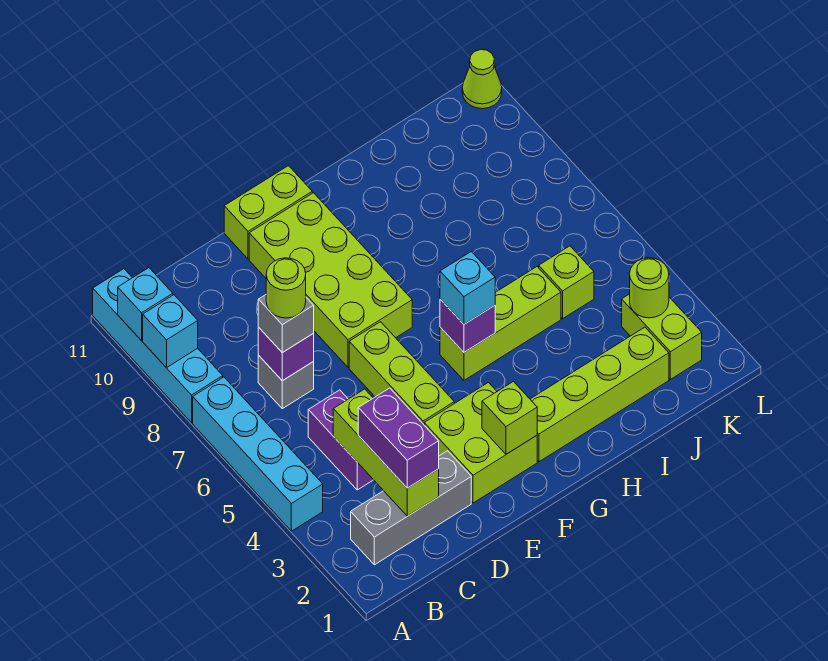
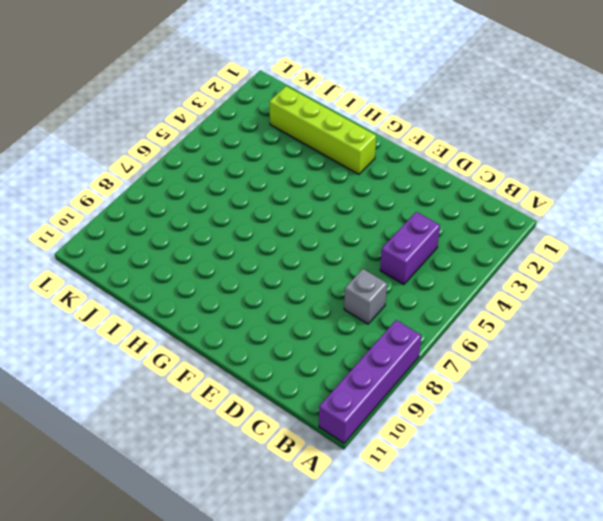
purple 1x4 brick [319,320,421,443] -> cyan 1x4 brick [93,269,223,423]
none -> cyan 1x4 brick [193,377,323,531]
none -> grey 1x3 brick [351,451,471,565]
none -> lime 2x2 brick [424,383,537,503]

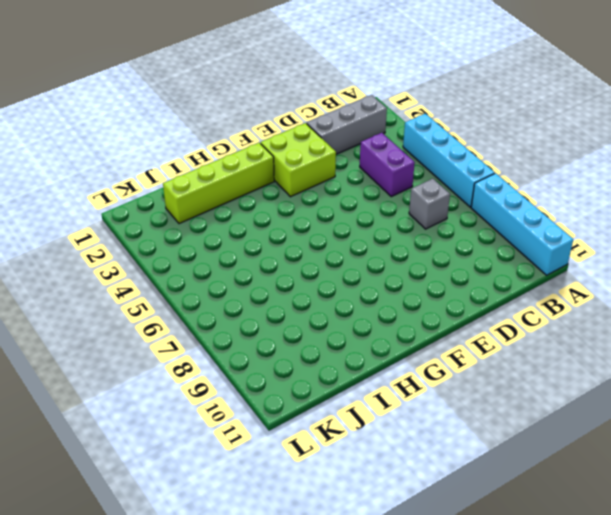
none -> lime 1x3 brick [349,322,454,424]
none -> lime 2x4 brick [249,193,412,367]
none -> lime 1x2 brick [224,166,312,259]

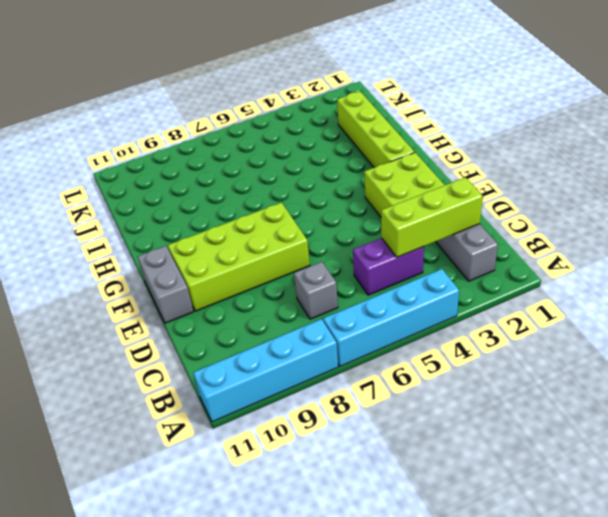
grey 1x2 brick [138,246,194,323] -> lime 1x2 brick [224,166,312,259]
none -> lime 1x3 brick [349,322,454,424]
none -> lime 1x3 brick [440,267,561,380]
none -> lime 1x1 brick [539,246,594,319]

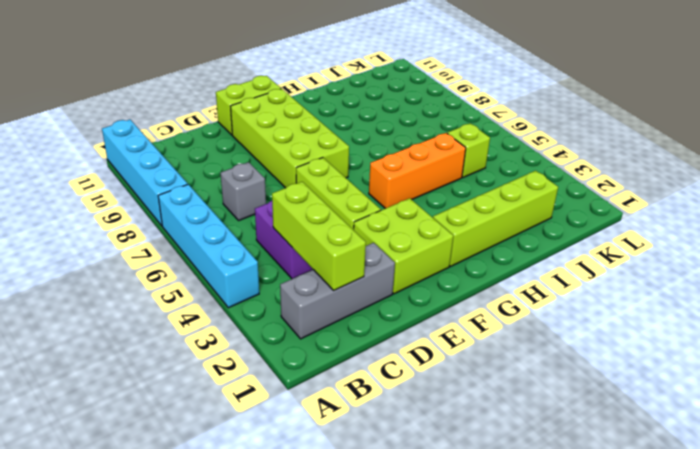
orange 1x3 brick [369,133,466,208] -> lime 1x3 brick [440,267,561,380]
none -> lime 1x2 brick [622,294,702,379]
none -> lime 1x1 cone [462,50,502,109]
none -> cyan 1x1 brick [143,295,198,368]

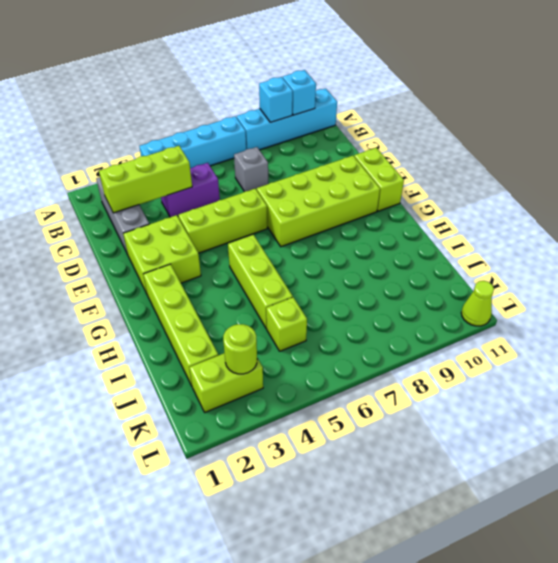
none -> purple 1x1 brick [258,328,314,381]
none -> lime 1x1 brick [482,382,537,454]
none -> purple 1x1 brick [440,299,495,352]

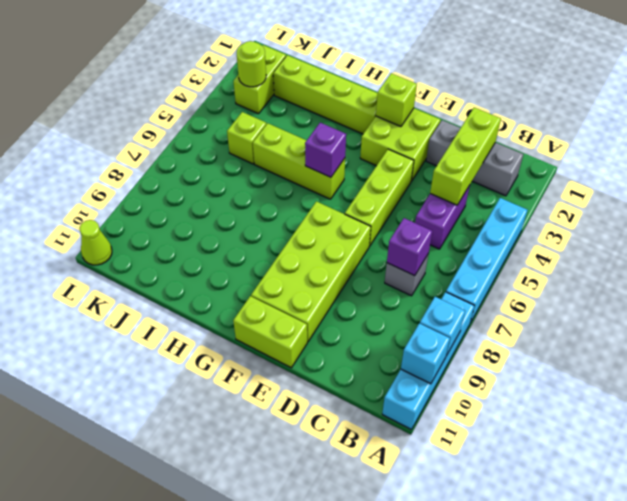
none -> purple 1x2 brick [358,388,439,488]
none -> grey 1x1 brick [258,295,314,353]
none -> cyan 1x1 brick [440,251,495,324]

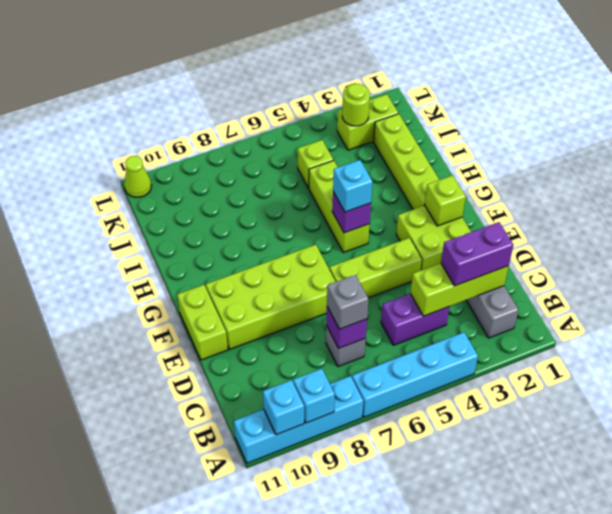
none -> lime 1x1 round brick [266,258,306,318]

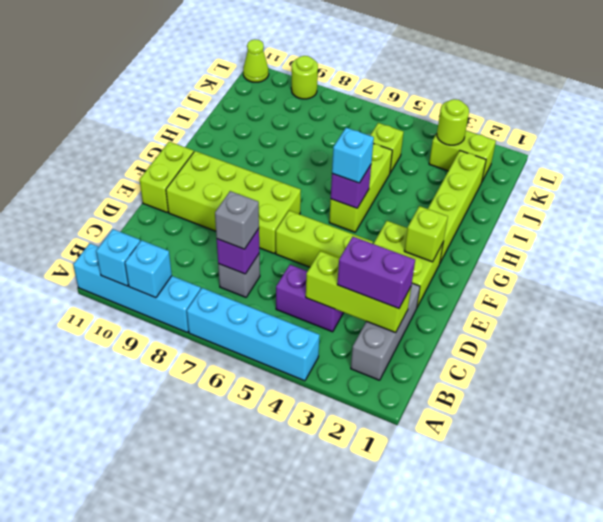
lime 1x1 round brick [291,56,318,99] -> lime 1x1 round brick moved to [266,258,306,318]

